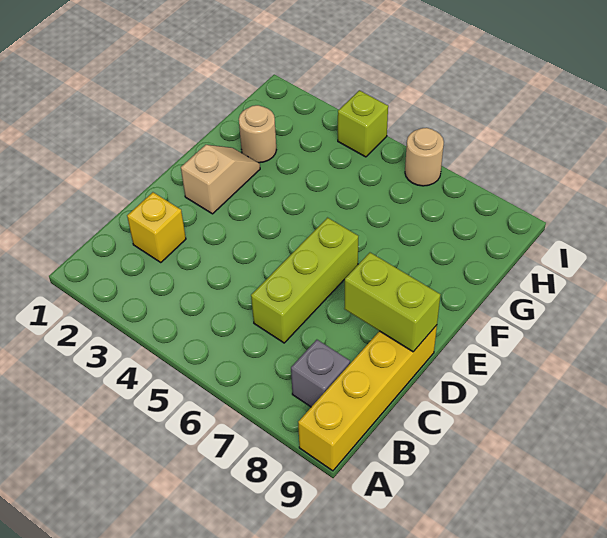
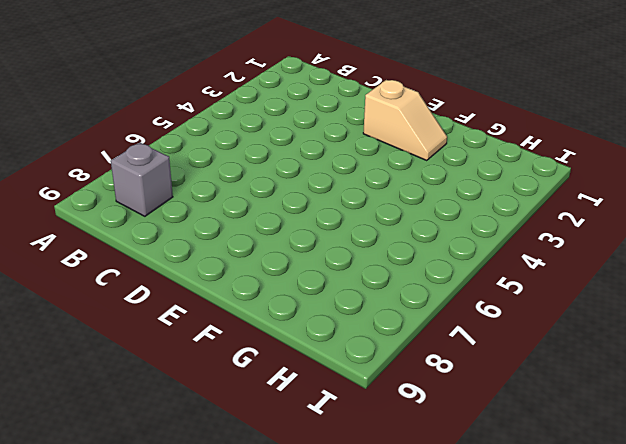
none -> yellow 1x4 brick [298,325,437,471]
none -> yellow 1x1 brick [127,192,186,263]

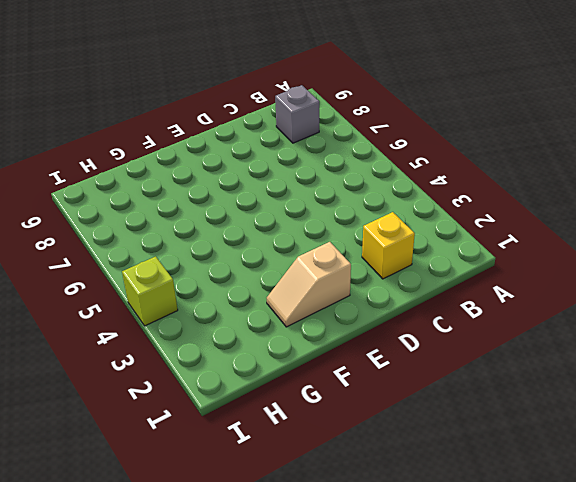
none -> yellow 1x4 brick [298,325,437,471]
none -> lime 1x3 brick [251,218,358,343]

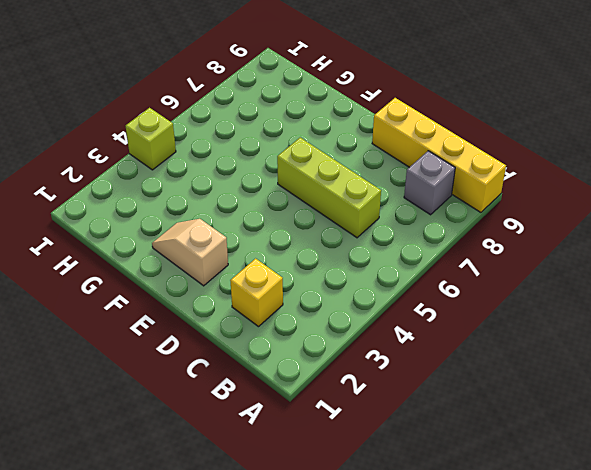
none -> tan 1x1 round brick [239,105,276,163]
none -> tan 1x1 round brick [405,128,444,186]

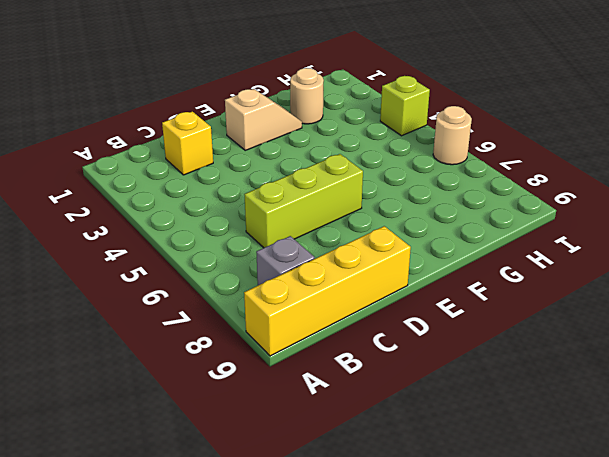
none -> lime 1x2 brick [344,253,440,352]

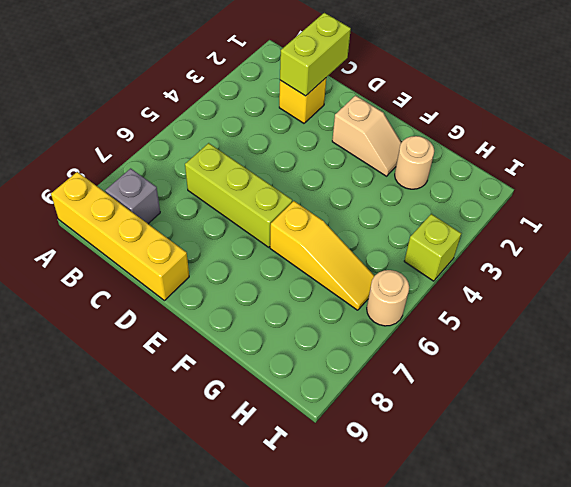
lime 1x2 brick [280,13,351,96] -> lime 1x2 brick moved to [344,253,440,352]
yellow 1x3 slope [270,201,374,310] -> none

